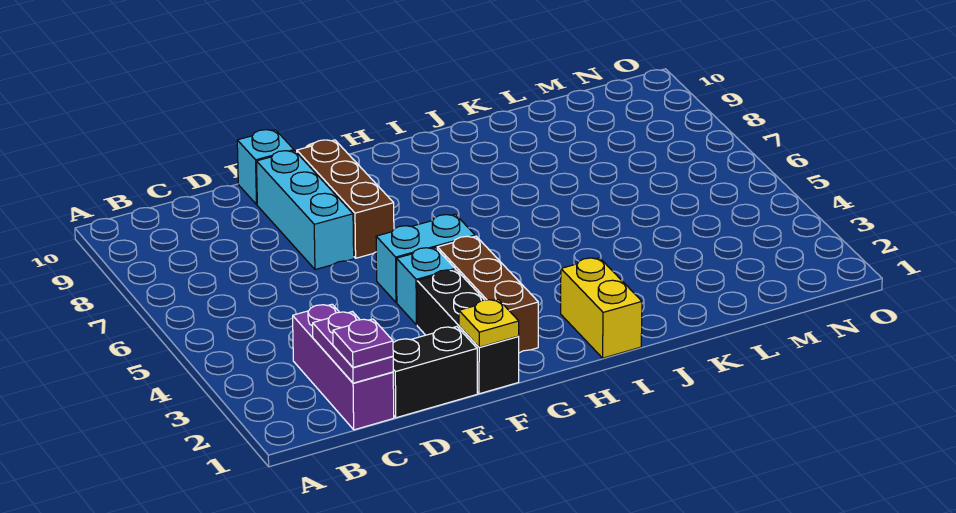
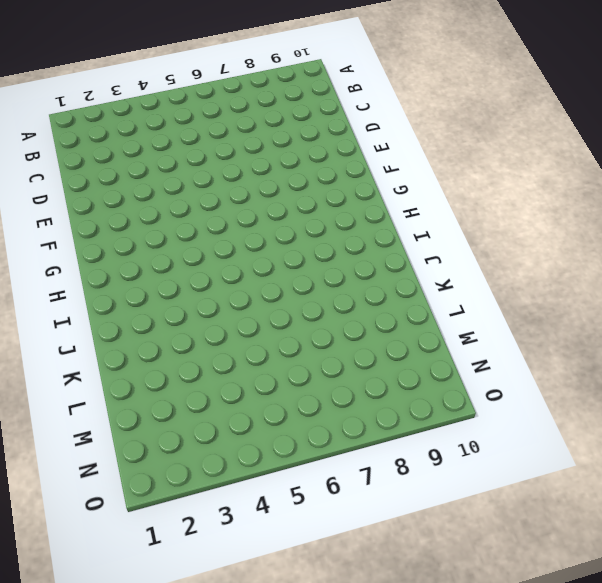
none -> purple 1x3 brick [293,304,394,430]
none -> black 1x2 brick [393,327,477,418]
none -> cyan 1x3 brick [256,151,354,270]

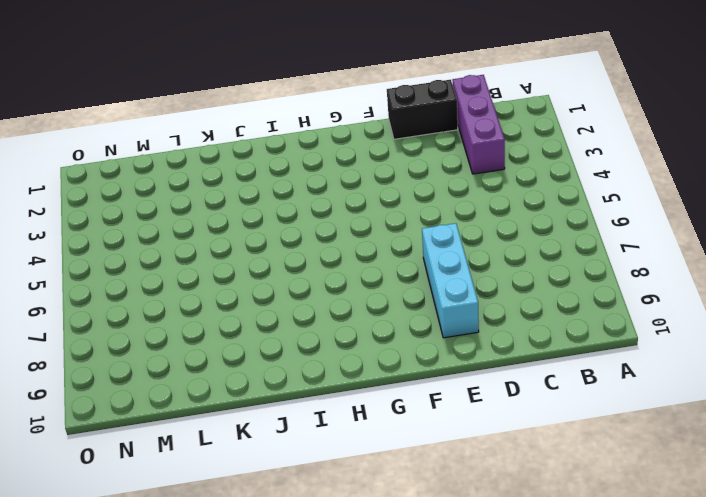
none -> cyan 1x1 brick [237,130,294,204]
none -> black 1x3 brick [417,270,519,394]
none -> cyan 1x1 brick [397,247,455,325]

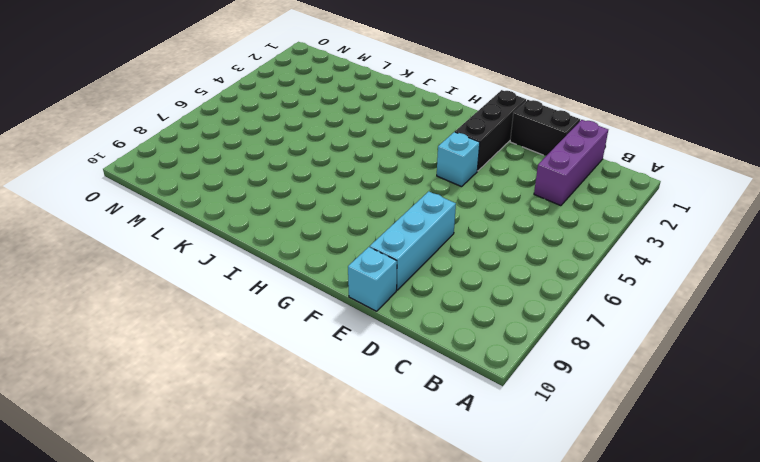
none -> cyan 1x2 brick [376,214,475,302]
none -> brown 1x3 brick [297,140,394,258]
none -> brown 1x3 brick [437,236,538,353]

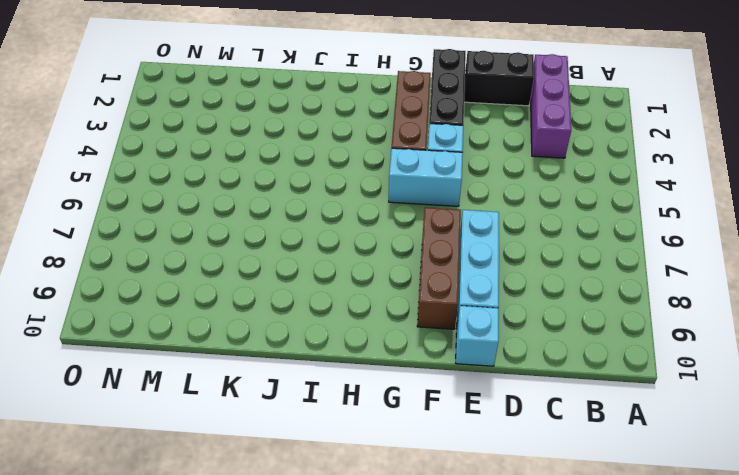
none -> yellow 1x2 brick [561,258,642,358]
none -> purple 1x2 plate [313,312,393,383]
none -> yellow 1x1 plate [459,299,519,347]

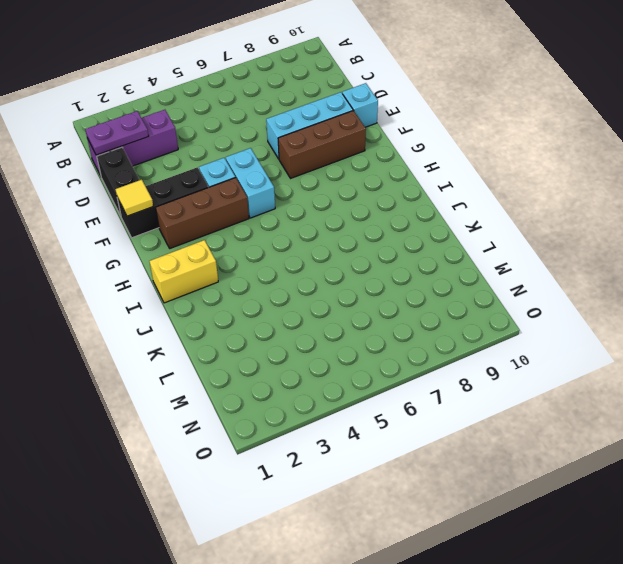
yellow 1x1 tile [115,179,153,216] -> yellow 1x1 plate [459,299,519,347]
none -> purple 1x1 plate [333,319,393,367]

